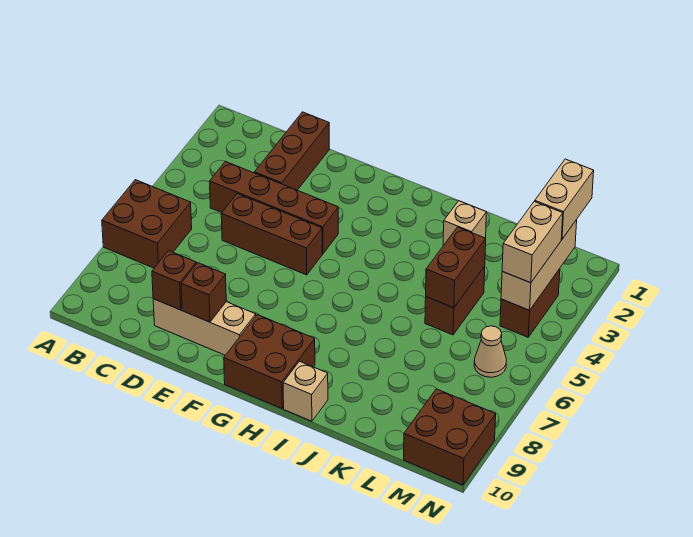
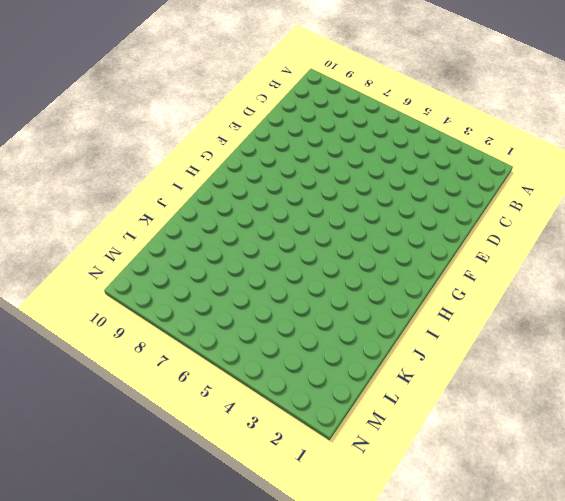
none -> brown 2x2 brick [102,180,192,268]
none -> brown 1x4 brick [210,161,338,254]
none -> brown 1x3 brick [255,112,329,190]

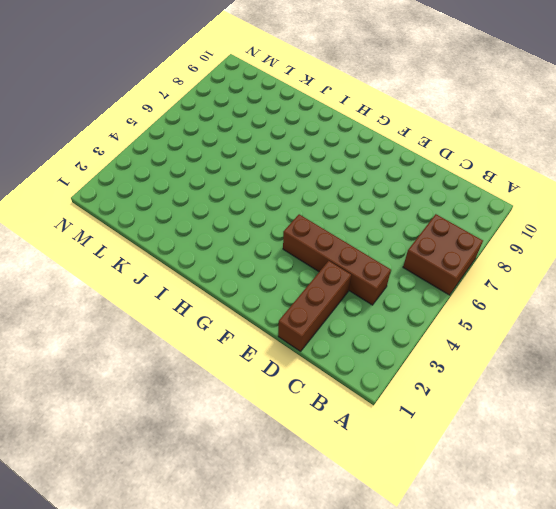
none -> brown 1x3 brick [221,194,322,275]
none -> tan 1x3 brick [153,299,256,355]
none -> brown 2x2 brick [224,315,315,409]

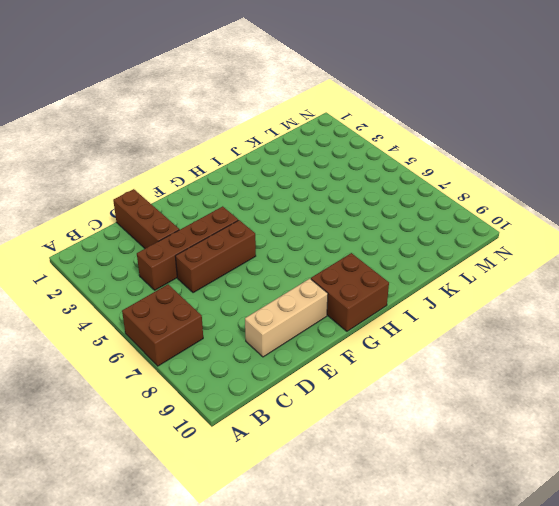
none -> tan 1x1 brick [283,361,328,421]
none -> tan 1x1 brick [443,201,486,246]
none -> brown 1x2 brick [425,266,485,335]

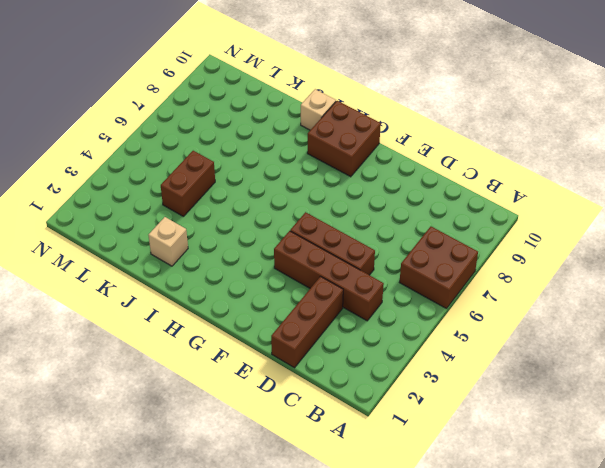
none -> tan 1x3 brick [153,299,256,355]
none -> brown 1x2 brick [500,269,560,337]
none -> tan 1x1 cone [474,326,506,377]

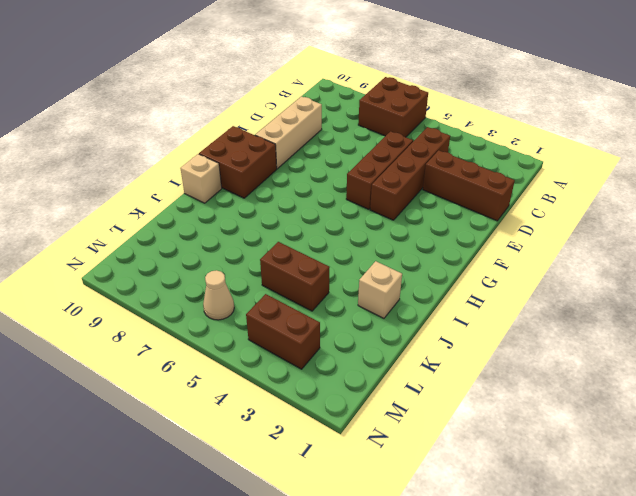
none -> brown 2x2 brick [404,389,496,485]
none -> brown 1x1 brick [152,251,196,310]
none -> brown 1x1 brick [181,263,226,322]

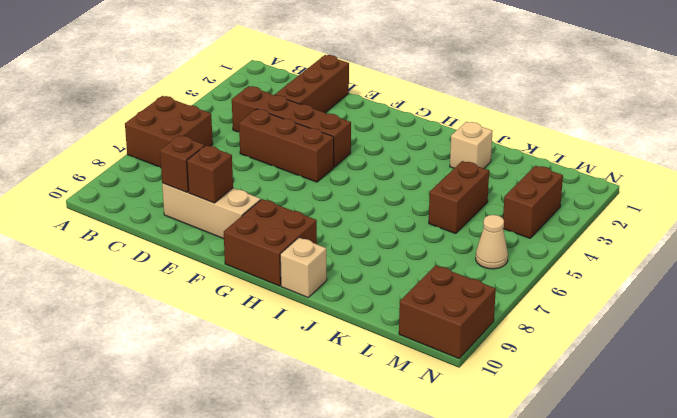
none -> brown 1x2 brick [426,227,486,308]
none -> tan 1x3 brick [501,220,577,310]
none -> tan 1x2 brick [535,159,594,239]

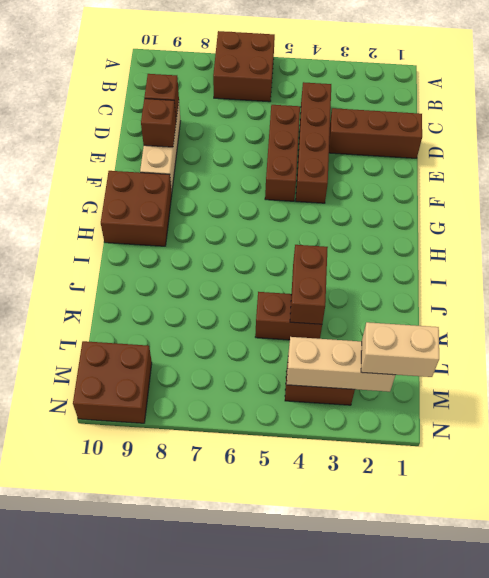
brown 1x2 brick [290,245,328,324] -> brown 1x2 brick turned to [426,227,486,308]
none -> tan 1x1 brick [283,361,328,421]
none -> tan 1x1 brick [443,201,486,246]
none -> tan 1x1 cone [474,326,506,377]

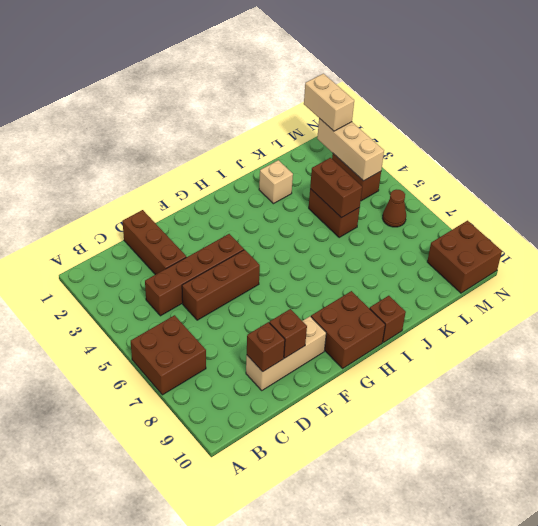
brown 1x1 brick [370,296,406,342] -> tan 1x1 brick [283,361,328,421]
brown 1x1 cone [383,190,406,227] -> tan 1x1 cone [474,326,506,377]
none -> tan 1x2 brick [502,201,563,283]

